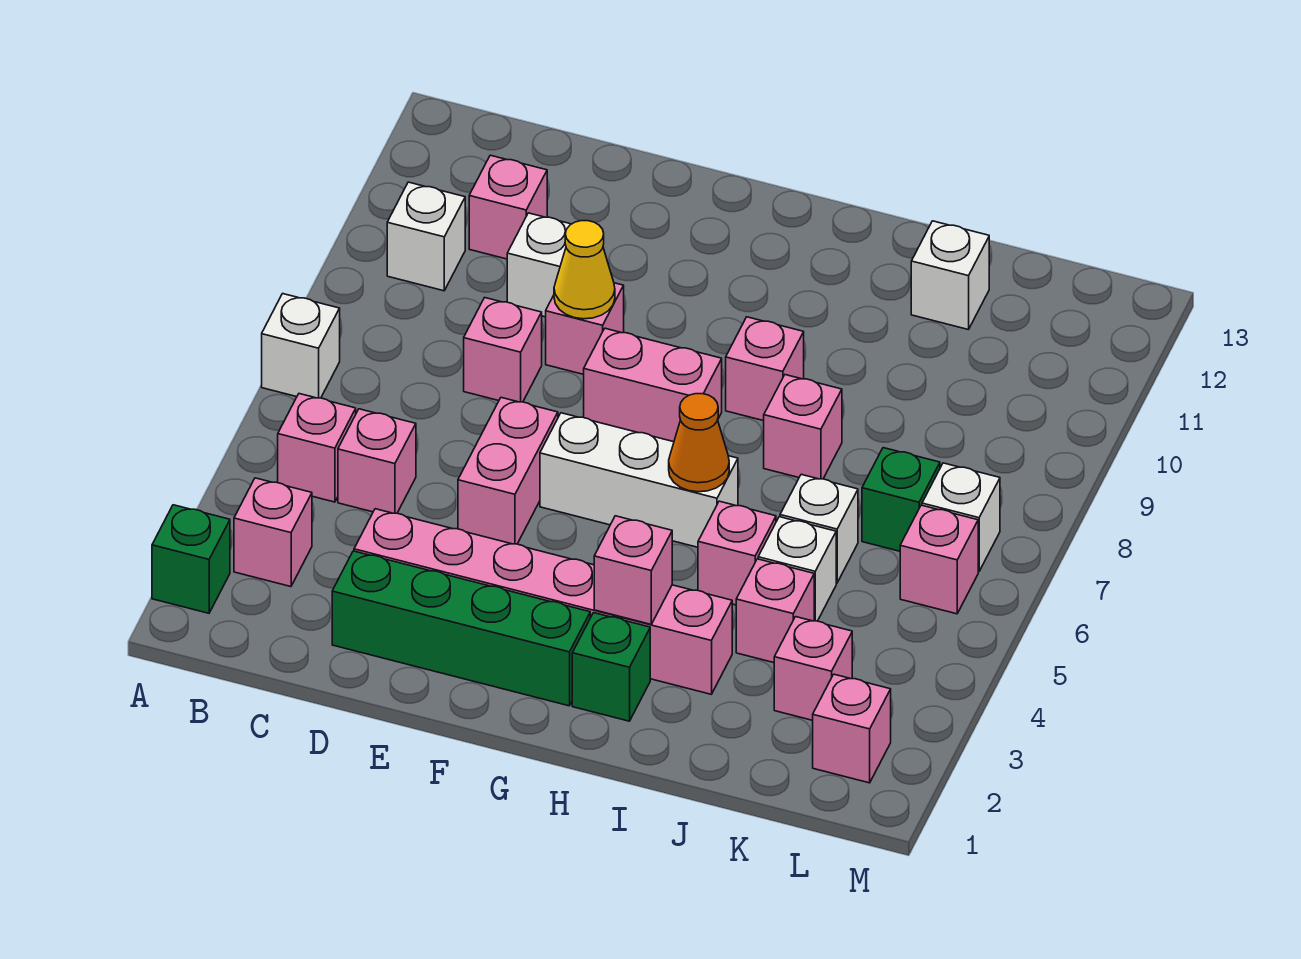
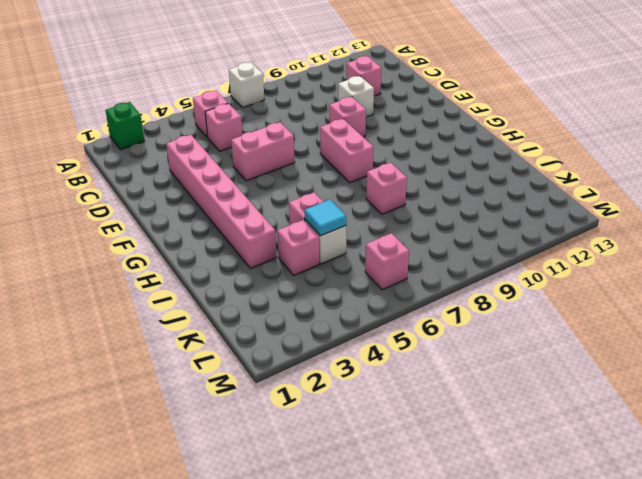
cyan 1x1 tile [305,199,346,236] -> none
none -> pink 1x1 brick [234,478,312,587]
none -> white 1x1 brick [387,182,465,291]
none -> green 1x4 brick [332,551,590,706]
none -> pink 1x1 brick [464,298,542,402]

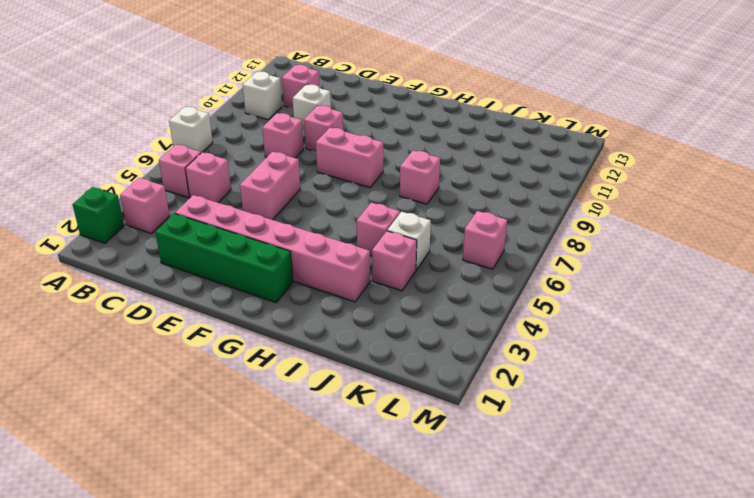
none -> white 1x3 brick [540,413,738,547]
none -> green 1x1 brick [572,613,650,721]
none -> pink 1x1 brick [726,317,804,421]
none -> white 1x1 brick [780,474,858,583]

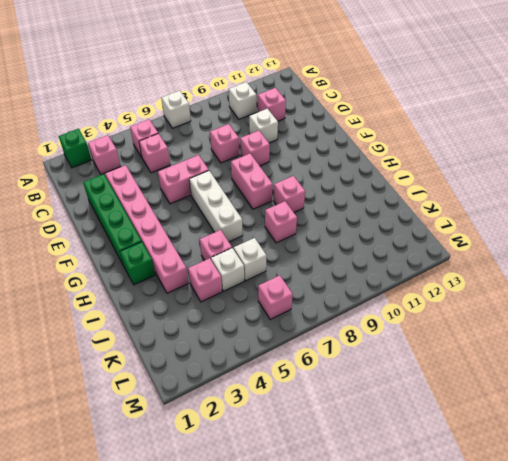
none -> white 1x1 brick [911,221,989,330]
none -> pink 1x1 brick [774,617,852,720]
none -> green 1x1 brick [862,448,940,551]
none -> pink 1x1 brick [813,674,891,783]

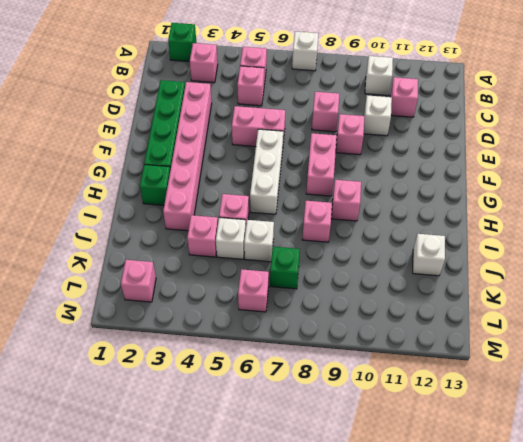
none -> pink 1x1 brick [774,617,852,720]
none -> white 1x1 brick [922,463,1000,572]
none -> yellow 1x1 cone [554,221,615,319]
none -> pink 1x1 brick [594,516,672,624]

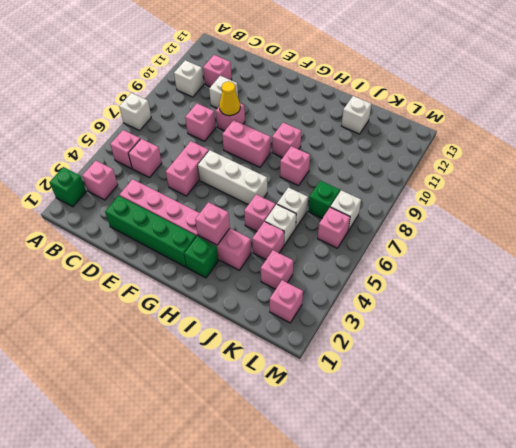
none -> orange 1x1 cone [669,394,729,492]

